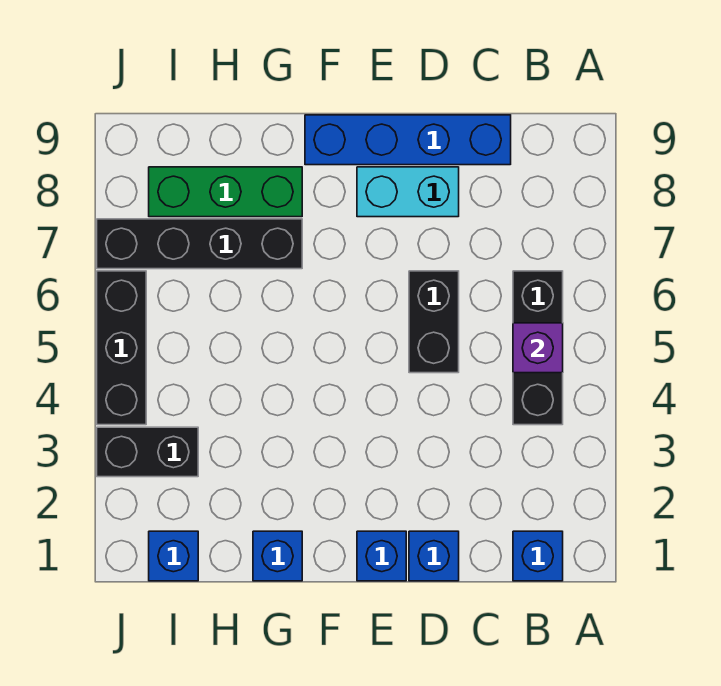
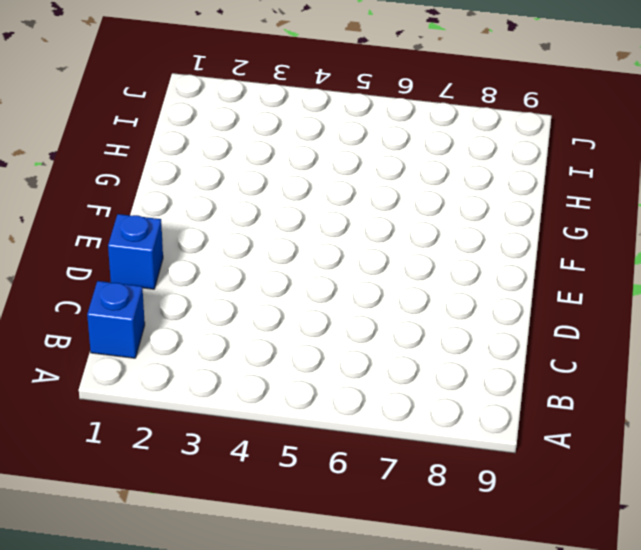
none -> black 1x3 brick [513,271,563,425]
none -> blue 1x4 brick [305,115,511,165]
none -> black 1x2 brick [409,271,459,373]

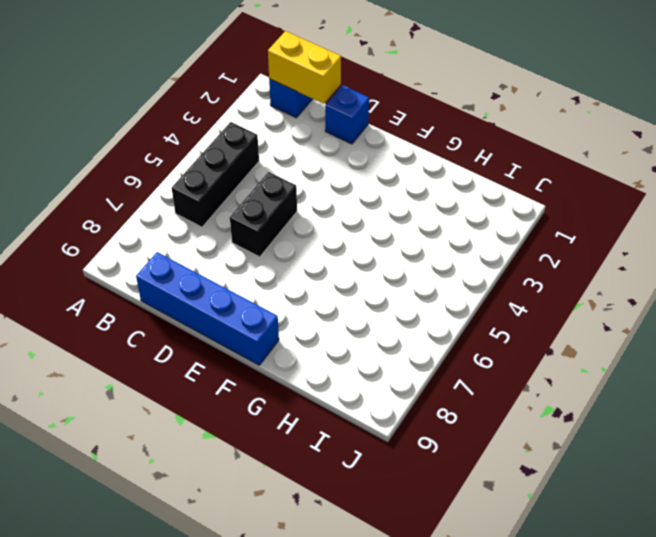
yellow 1x2 brick [268,31,341,104] -> none
none -> cyan 1x2 brick [357,167,459,217]
none -> blue 1x1 brick [357,531,406,581]
none -> blue 1x1 brick [253,531,302,581]

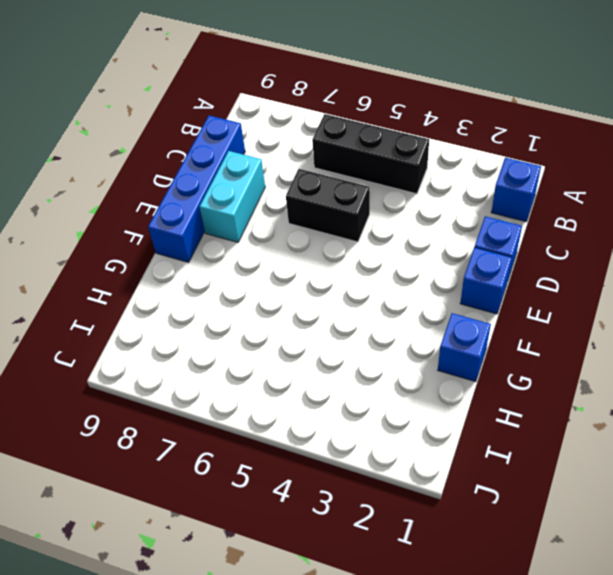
none -> black 1x4 brick [97,219,302,269]
none -> green 1x3 brick [149,167,302,217]
none -> blue 1x1 brick [149,531,198,581]

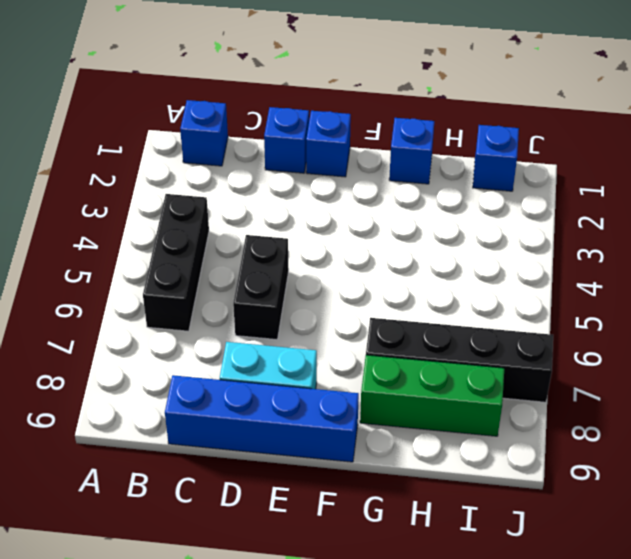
none -> black 1x2 brick [97,427,198,477]
none -> black 1x3 brick [97,271,146,425]
none -> purple 1x1 brick [513,323,563,373]

